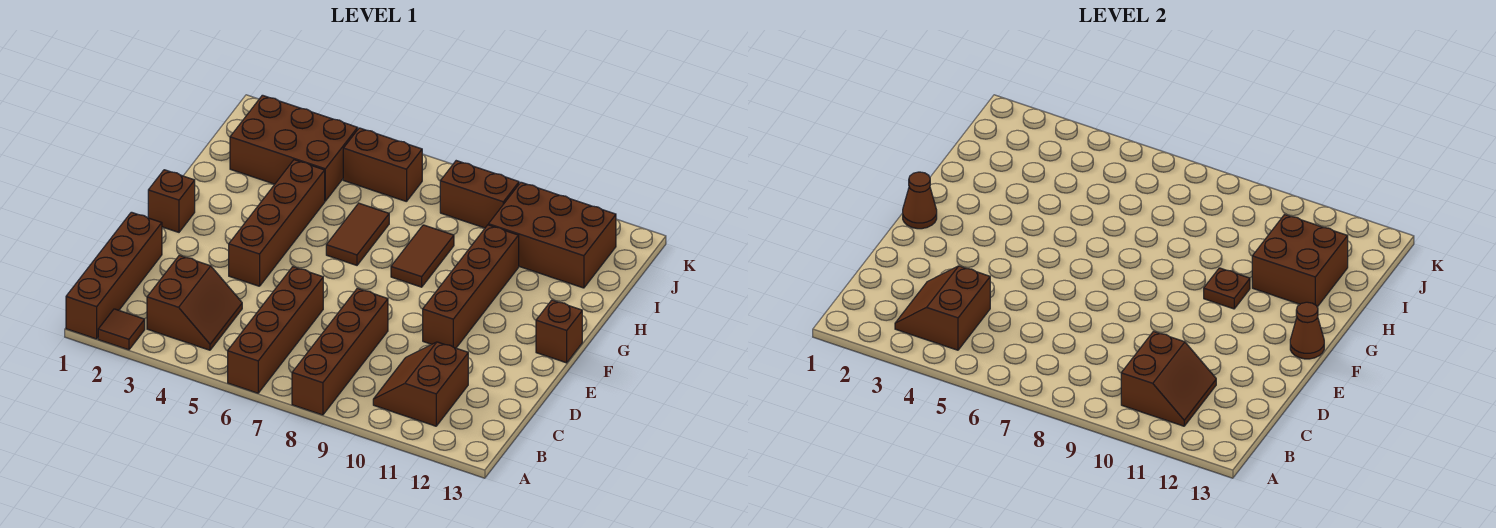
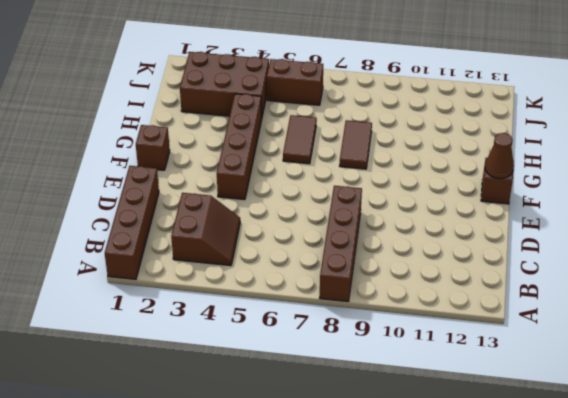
none -> brown 1x1 tile [98,309,145,350]
none -> brown 1x4 brick [228,267,323,393]
none -> brown 2x2 slope [373,342,468,426]

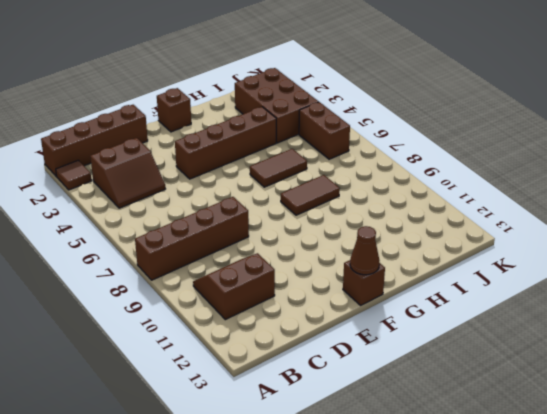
none -> brown 1x4 brick [228,267,323,393]
none -> brown 1x4 brick [423,225,519,348]
none -> brown 2x3 brick [489,182,616,288]

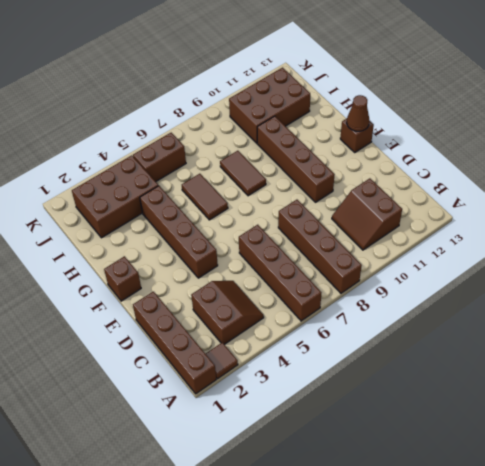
none -> brown 1x2 brick [440,161,519,228]
none -> brown 2x2 slope [895,266,990,350]
none -> brown 2x2 slope [1121,331,1216,426]

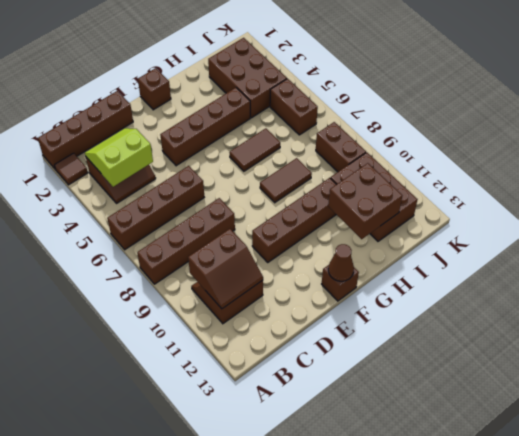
lime 2x2 slope [85,128,153,187] -> brown 2x2 slope [895,266,990,350]
none -> brown 1x1 cone [903,172,937,229]
none -> brown 1x1 plate [1204,268,1250,309]

